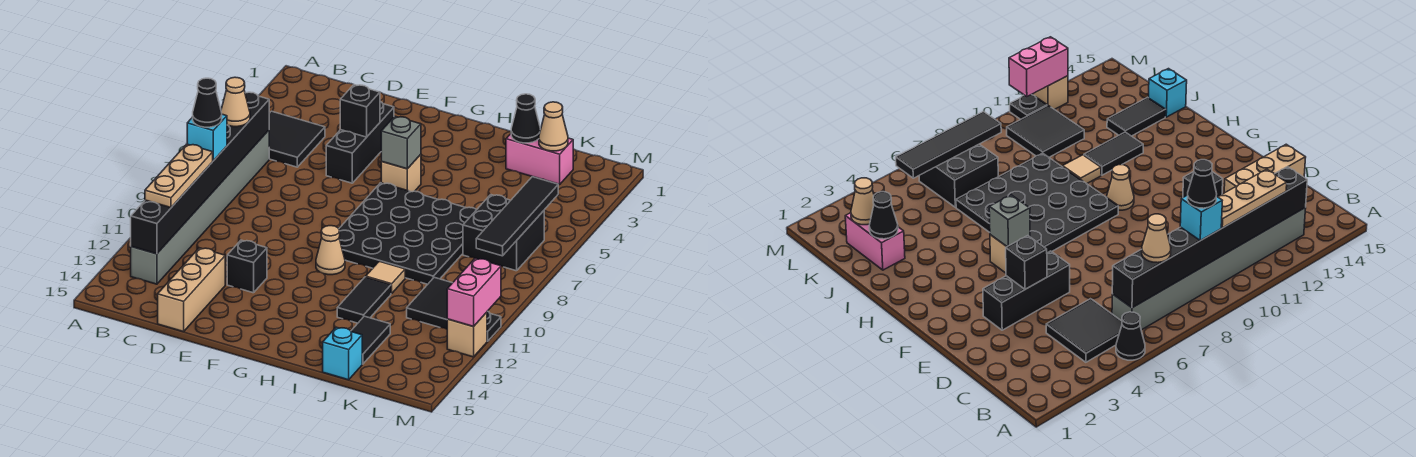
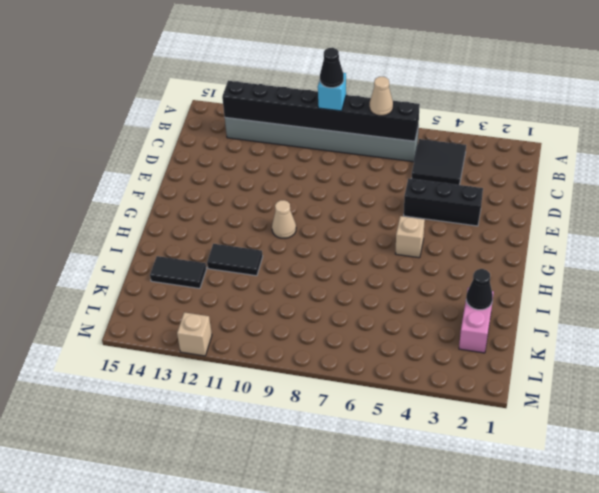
none -> black 1x1 cone [1116,312,1145,360]
none -> tan 1x3 brick [158,248,225,332]
none -> black 1x1 brick [227,240,267,293]

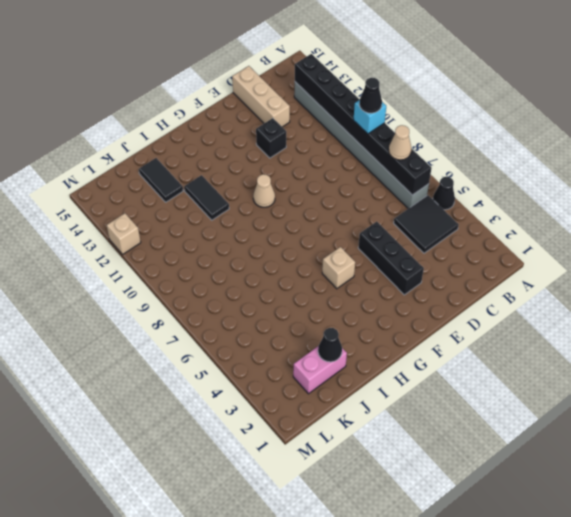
none -> black 4x4 plate [339,183,477,284]
none -> tan 1x1 tile [366,261,405,293]
none -> cyan 1x1 brick [323,327,362,380]

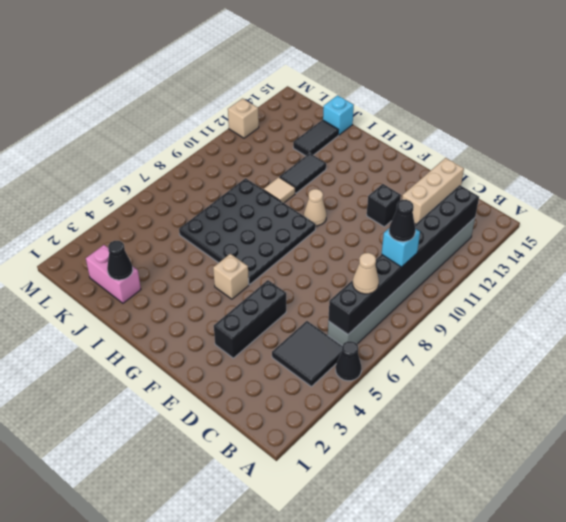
none -> black 2x2 brick [463,195,544,271]
none -> black 2x2 tile [407,277,452,329]
none -> black 1x1 plate [487,311,501,341]

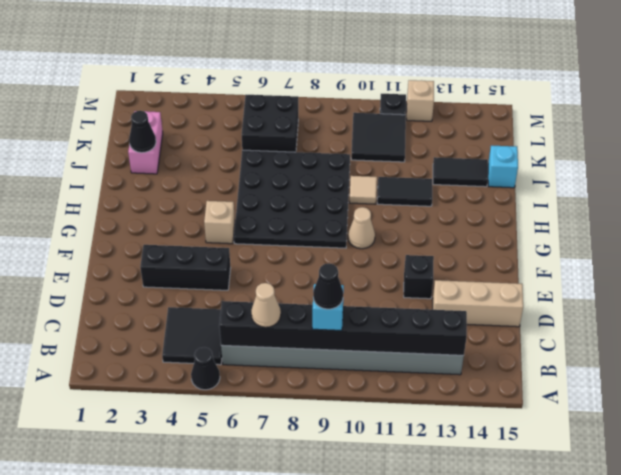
none -> black 1x1 brick [340,85,380,137]
none -> grey 1x1 brick [381,116,421,169]
none -> tan 1x1 cone [539,102,568,151]

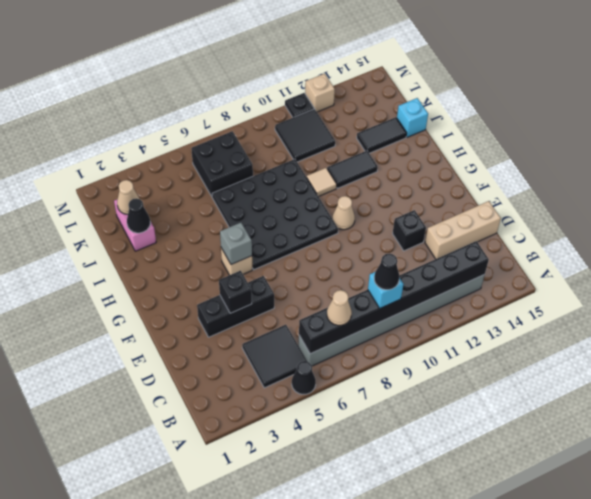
none -> black 1x4 tile [476,177,558,256]
none -> pink 1x2 brick [447,258,501,327]
none -> tan 1x3 plate [145,144,213,208]

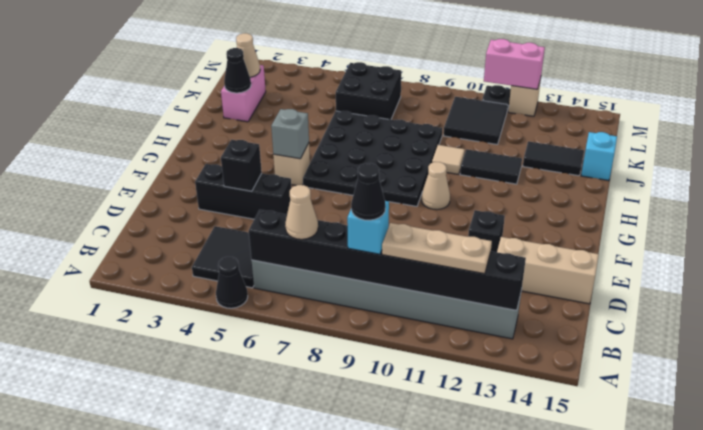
none -> black 1x4 tile [476,177,558,256]

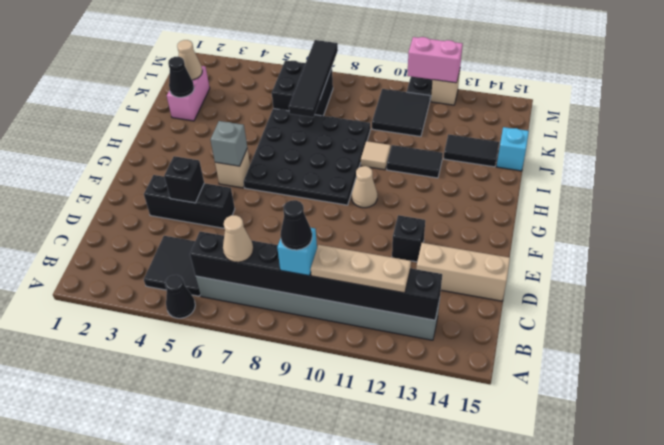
black 1x4 tile [289,40,338,117] -> black 1x4 tile turned to [476,177,558,256]

